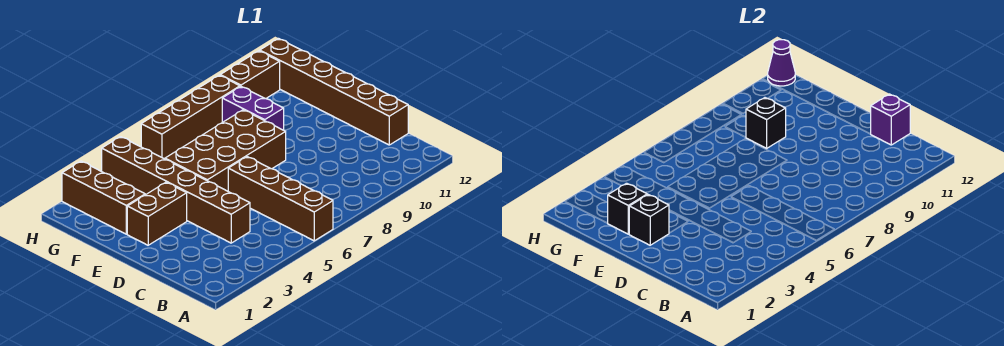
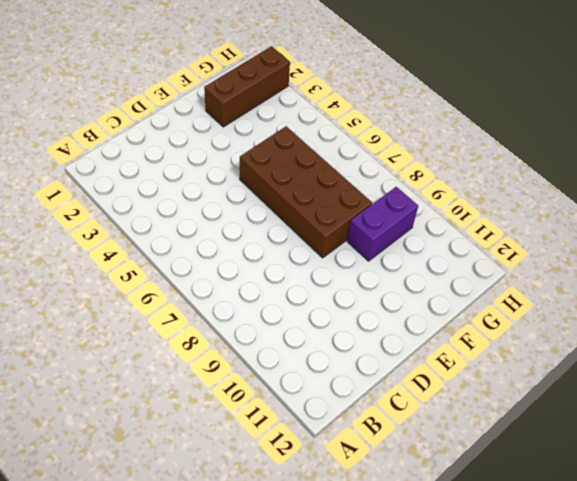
none -> brown 1x4 brick [228,157,333,241]
none -> brown 1x6 brick [102,137,250,243]
none -> brown 1x6 brick [260,39,408,145]

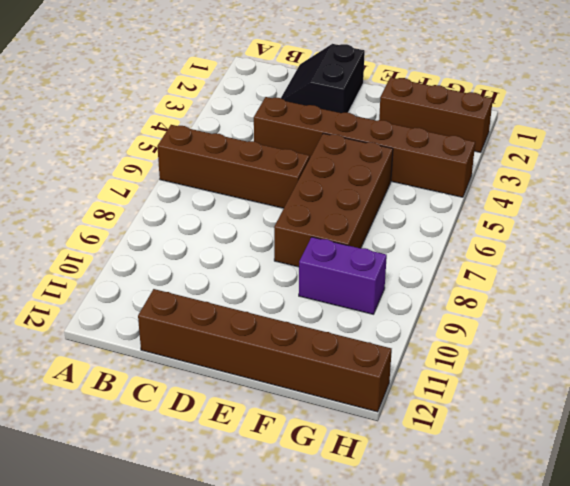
black 2x2 slope [281,44,365,113] -> none
none -> brown 1x2 brick [127,182,187,245]
none -> brown 1x4 brick [141,75,240,159]
none -> brown 1x2 brick [220,51,280,99]

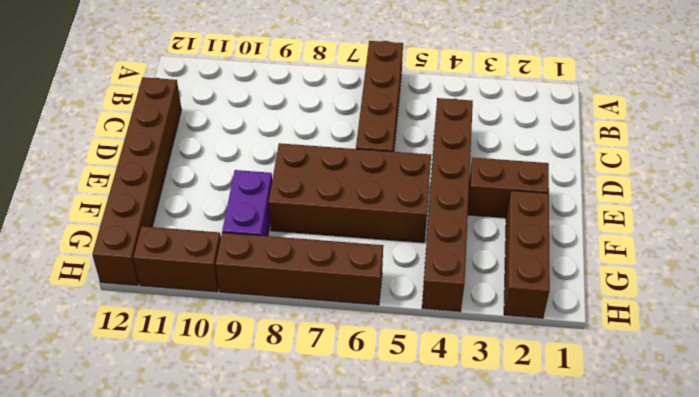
none -> purple 1x1 brick [871,94,910,145]
none -> black 1x1 brick [629,195,669,245]
none -> black 1x1 brick [608,183,647,234]

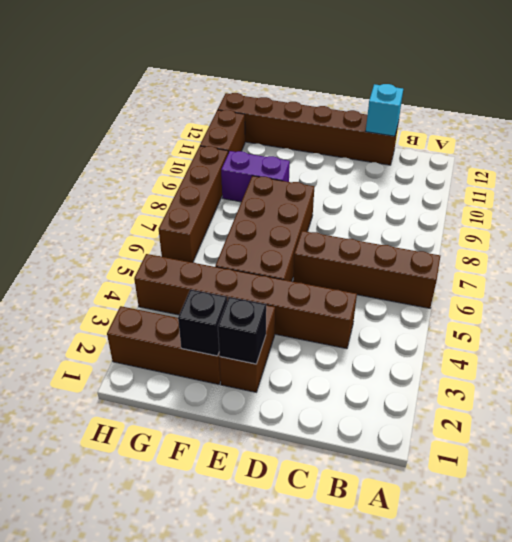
cyan 1x1 brick [366,84,403,136] -> purple 1x1 brick [871,94,910,145]
none -> black 1x1 brick [746,98,786,148]
none -> purple 1x1 cone [768,40,795,86]

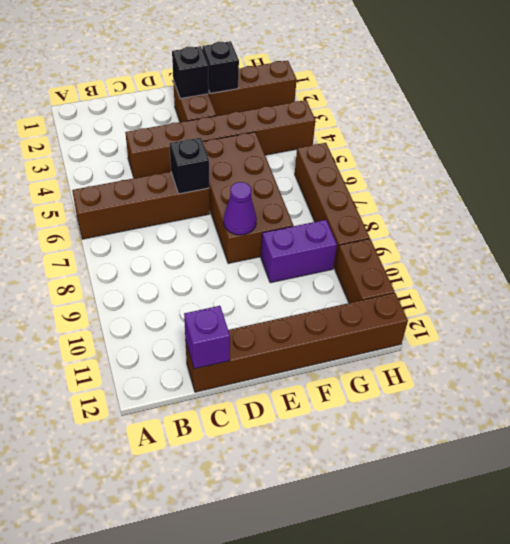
black 1x1 brick [170,138,209,194] -> black 1x1 brick moved to [746,98,786,148]
purple 1x1 cone [224,182,257,235] -> purple 1x1 cone moved to [768,40,795,86]

